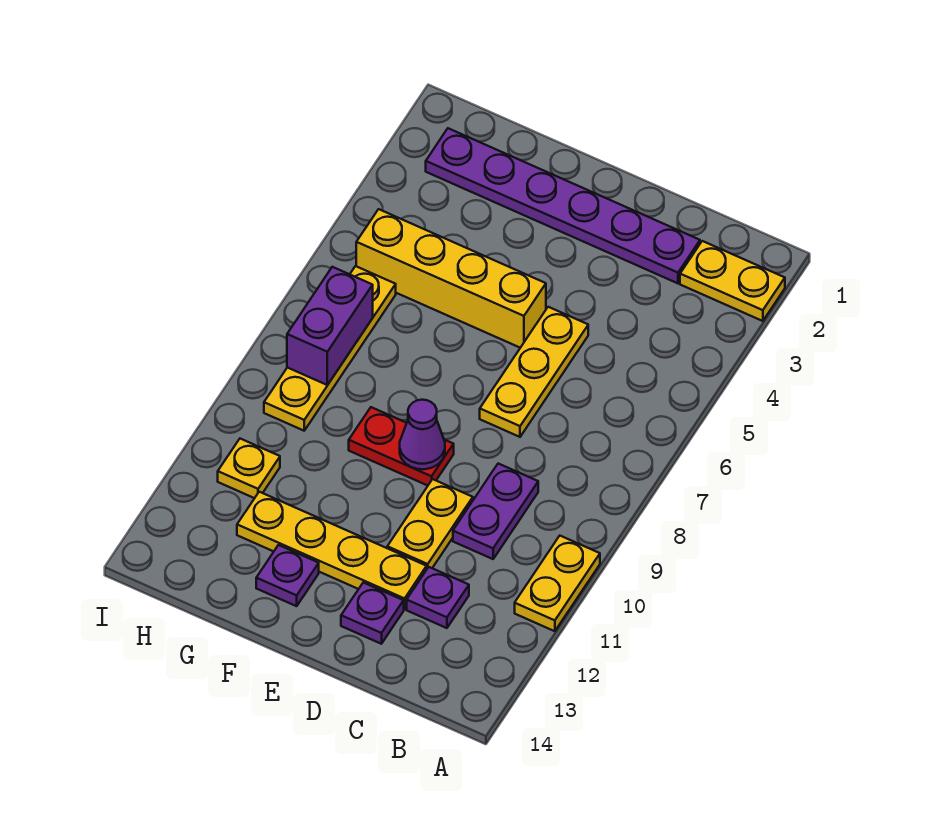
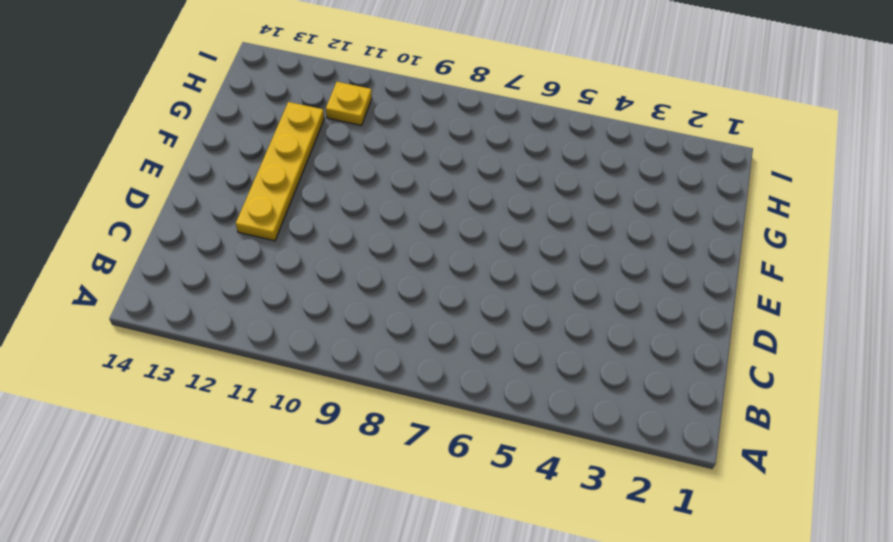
none -> yellow 1x2 plate [680,241,785,321]
none -> yellow 1x2 plate [515,536,600,631]
none -> purple 1x6 plate [426,128,700,283]

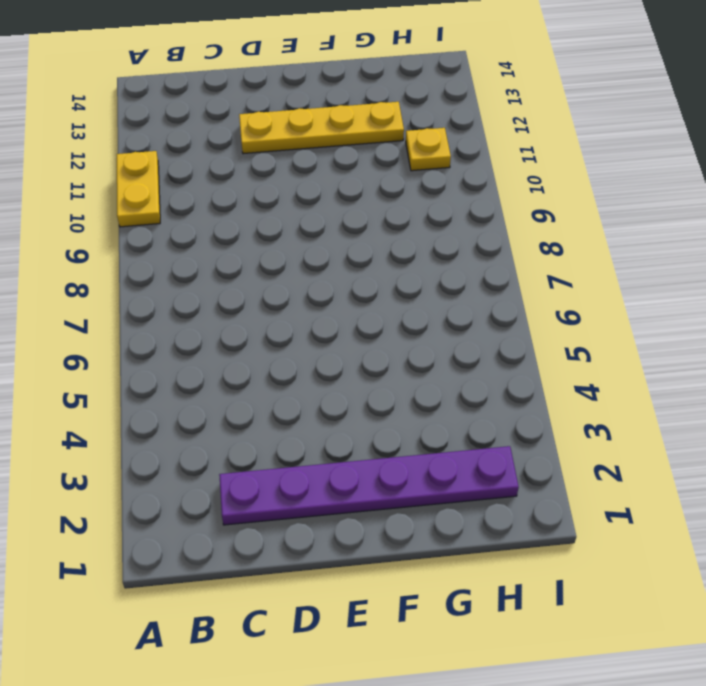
none -> yellow 1x2 plate [680,241,785,321]
none -> purple 1x2 plate [453,464,538,559]
none -> purple 1x1 plate [407,567,469,628]

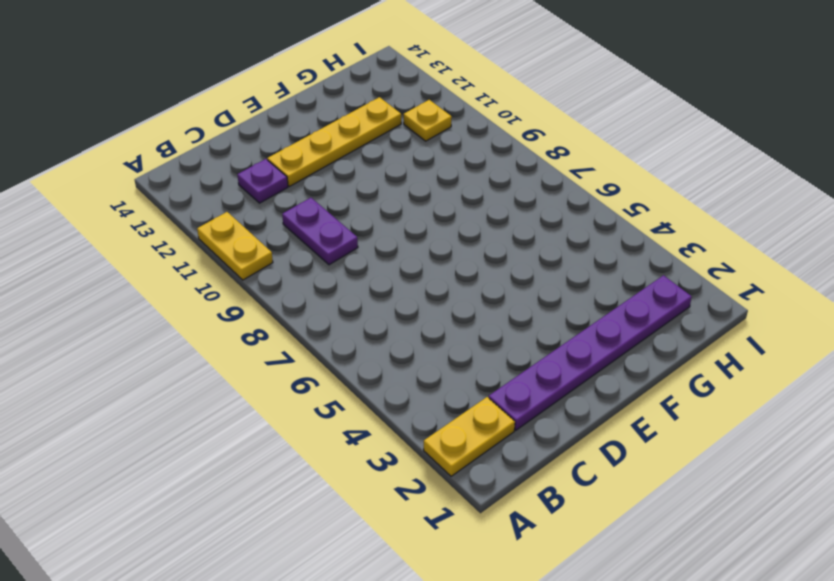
none -> yellow 1x3 plate [480,307,588,437]
none -> yellow 1x2 plate [387,479,473,568]
none -> purple 1x1 plate [341,583,404,644]

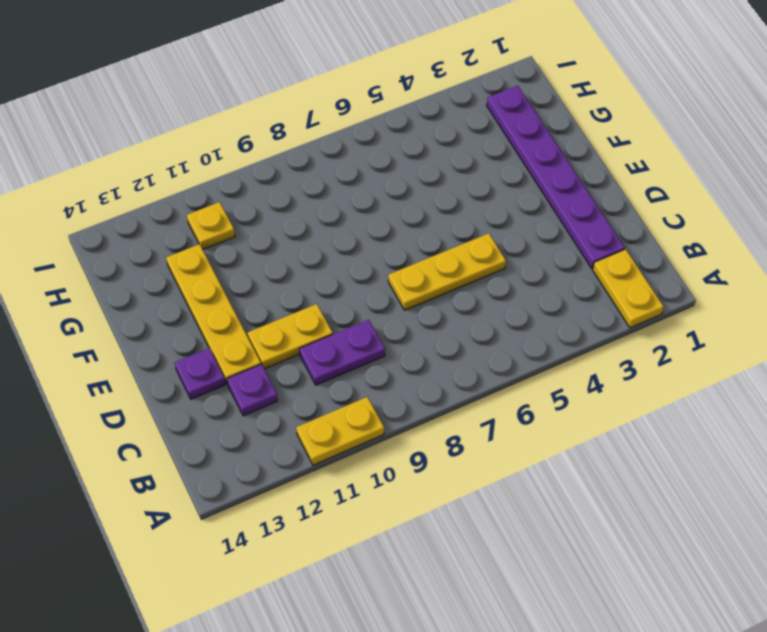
none -> yellow 1x4 brick [356,209,546,348]
none -> red 1x2 plate [349,407,454,486]
none -> purple 1x1 plate [256,545,319,606]

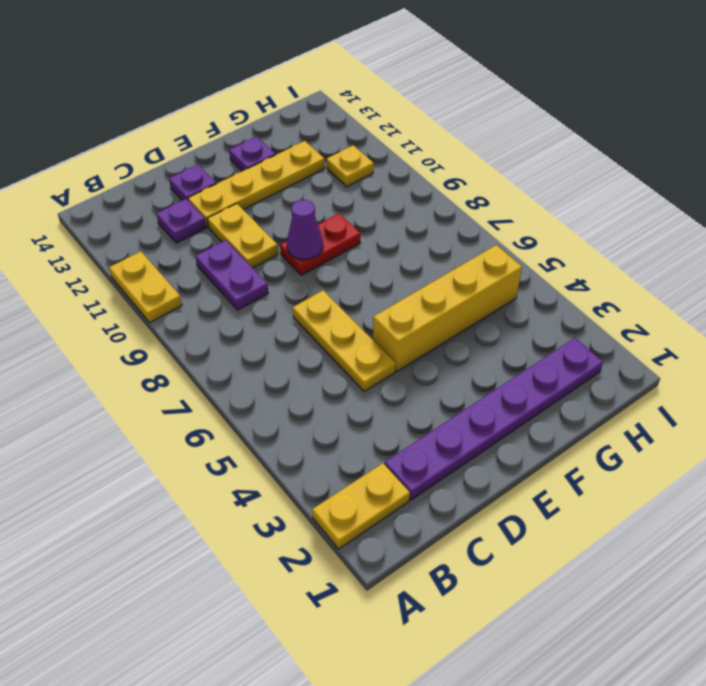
none -> yellow 1x4 plate [264,266,396,431]
none -> purple 1x2 brick [287,267,373,385]

